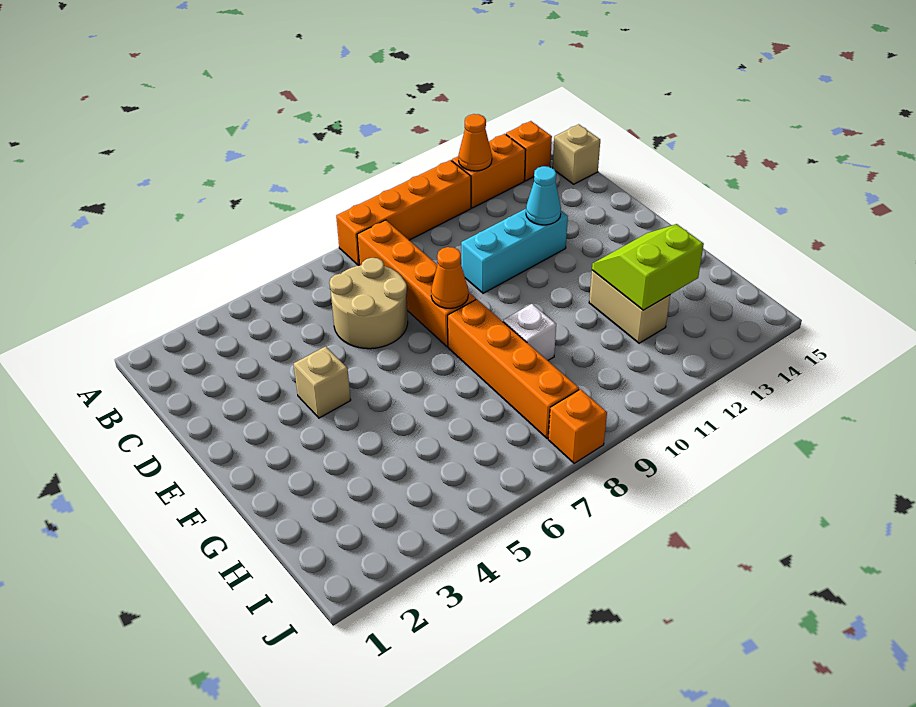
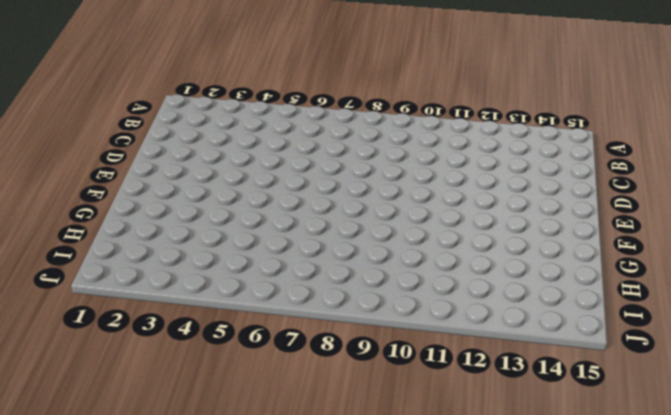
none -> orange 1x4 brick [336,160,471,265]
none -> orange 1x2 brick [452,134,526,208]
none -> orange 1x1 brick [506,121,552,181]

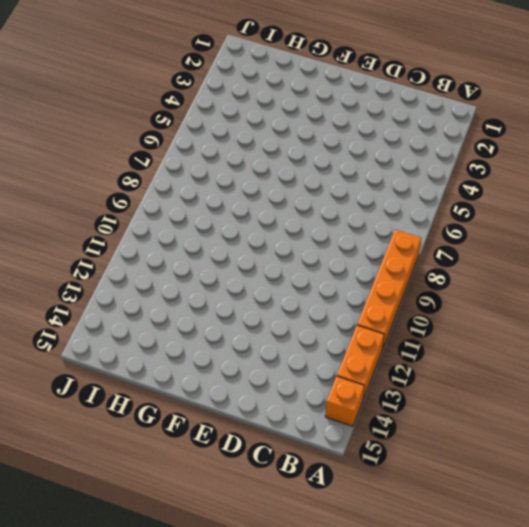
none -> orange 1x4 brick [357,220,476,347]
none -> tan 1x1 brick [553,124,600,184]
none -> tan 2x2 round brick [329,258,408,349]

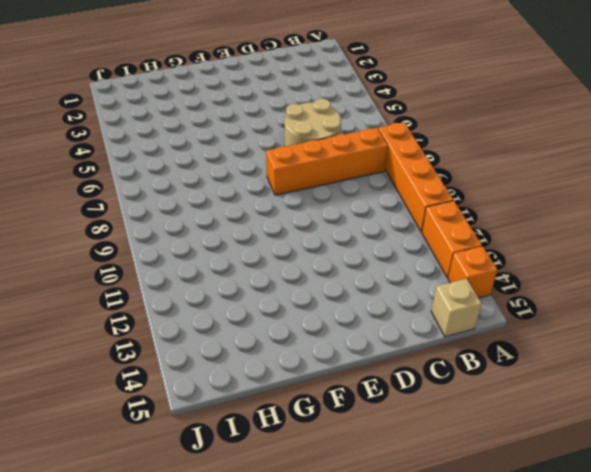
none -> cyan 1x3 brick [461,209,568,293]
none -> tan 1x1 brick [294,346,351,418]
none -> orange 1x4 brick [448,299,579,439]

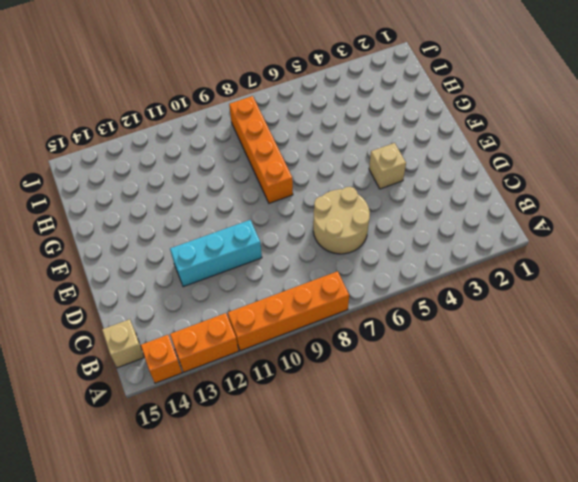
none -> orange 1x4 brick [357,220,476,347]
none -> white 1x1 brick [503,304,556,360]
none -> tan 1x2 brick [589,270,670,343]

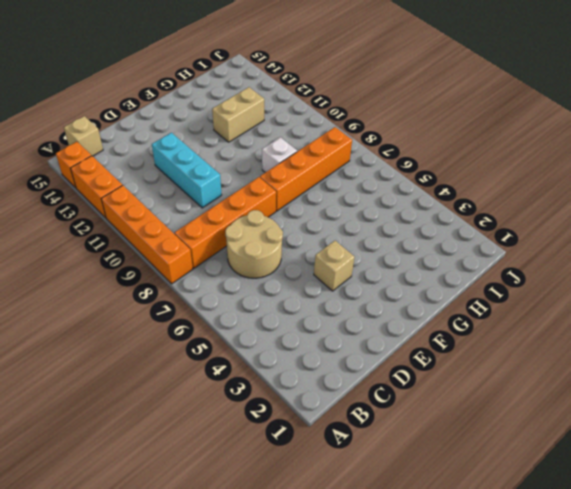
none -> orange 1x1 brick [548,389,607,463]
none -> orange 1x1 cone [458,114,492,171]
none -> cyan 1x1 cone [526,166,561,225]

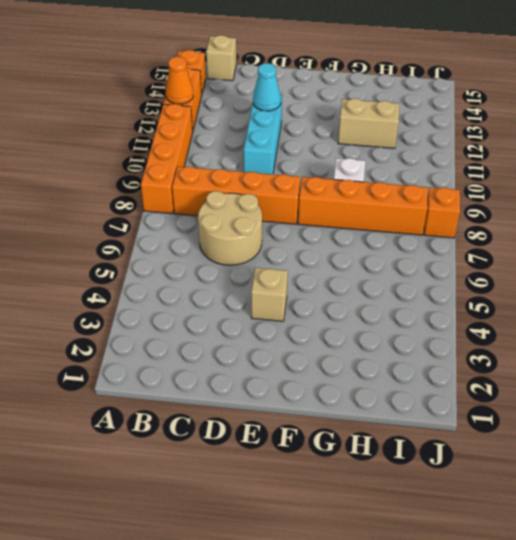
none -> orange 1x1 cone [431,247,468,309]
none -> lime 2x2 slope [592,224,704,310]

